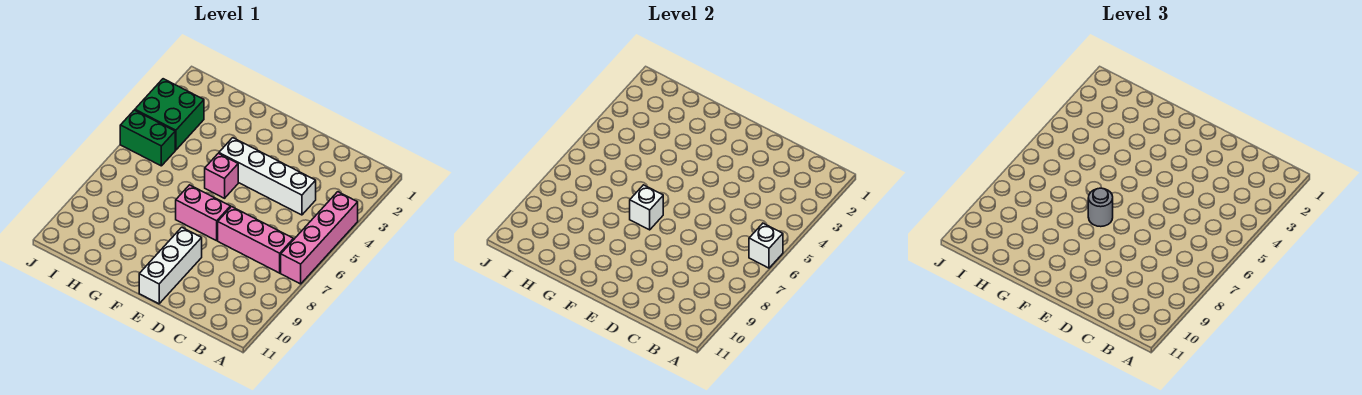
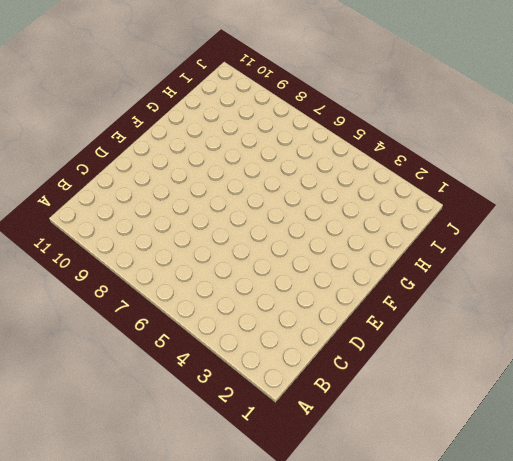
none -> pink 1x4 brick [281,192,358,284]
none -> pink 1x3 brick [218,207,293,273]

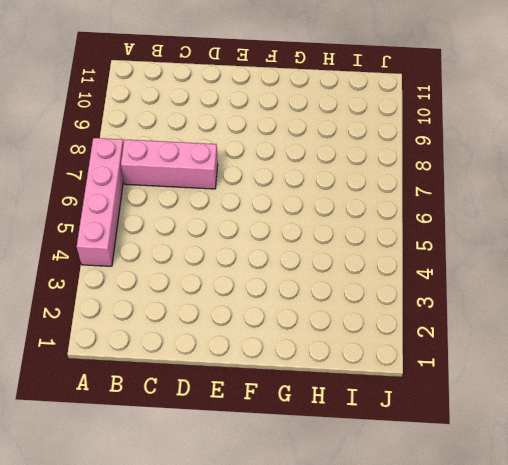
none -> white 1x4 brick [219,138,316,215]
none -> pink 1x2 brick [176,185,230,241]

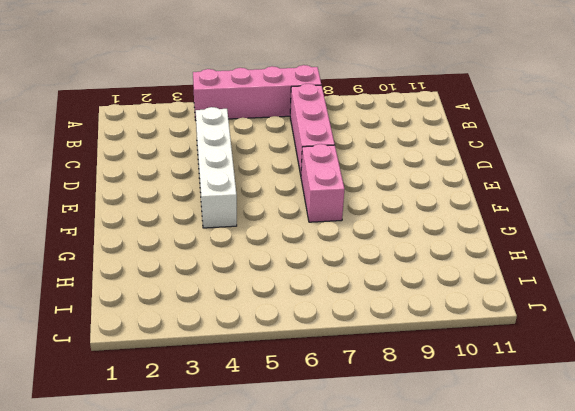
none -> white 1x3 brick [139,227,202,304]
none -> pink 1x1 brick [205,153,238,198]

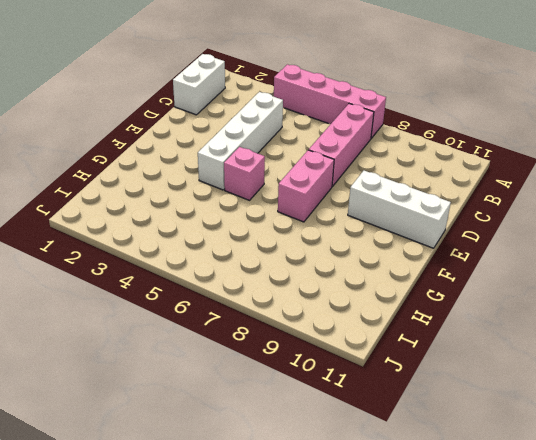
white 1x2 brick [173,54,225,115] -> none
none -> green 2x2 brick [135,79,204,150]
none -> green 1x2 brick [120,110,175,166]

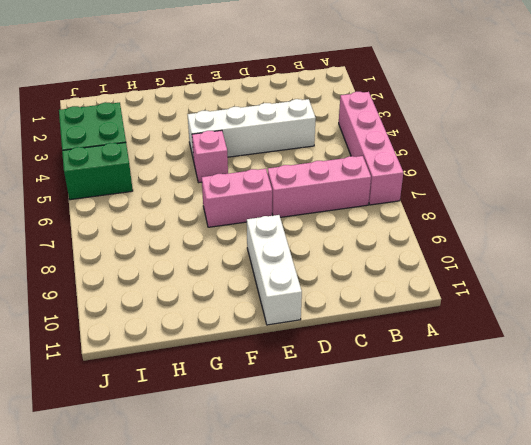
none -> white 1x1 brick [749,223,783,268]
none -> white 1x1 brick [630,185,663,230]

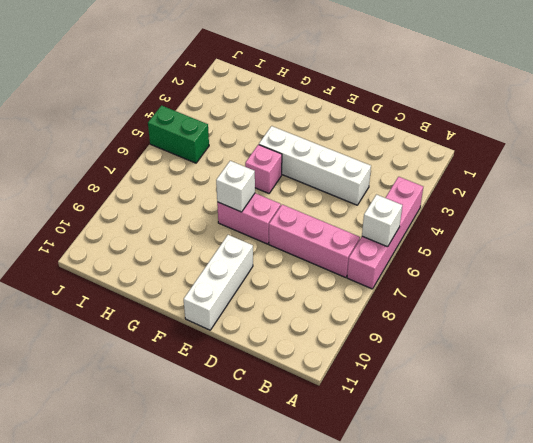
none -> green 2x2 brick [135,79,204,150]
none -> grey 1x1 round brick [1088,188,1113,227]

